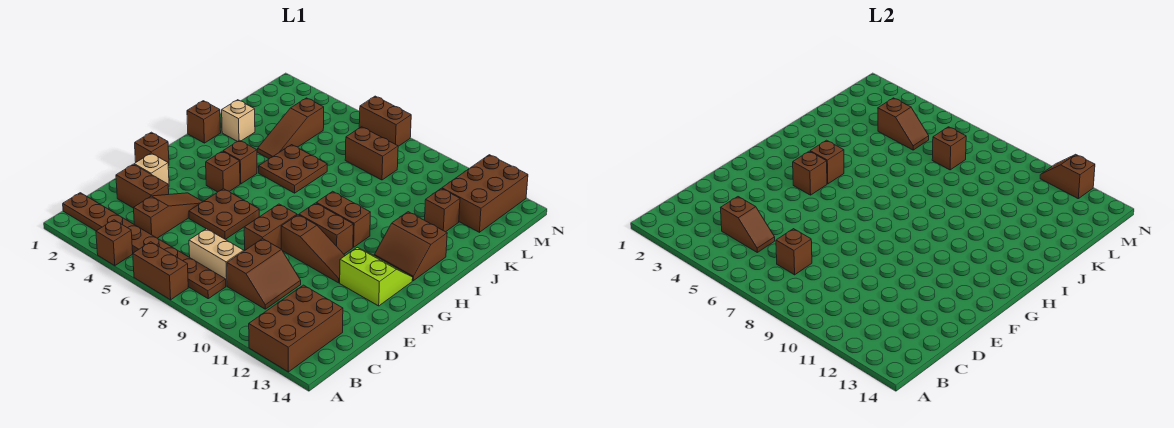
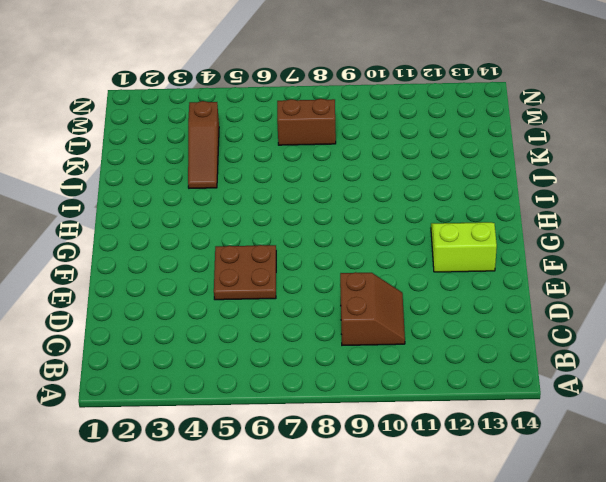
none -> brown 1x1 brick [96,220,133,266]
none -> brown 1x2 brick [133,242,188,300]
none -> brown 2x3 brick [249,285,343,372]
none -> brown 1x8 plate [63,193,226,299]

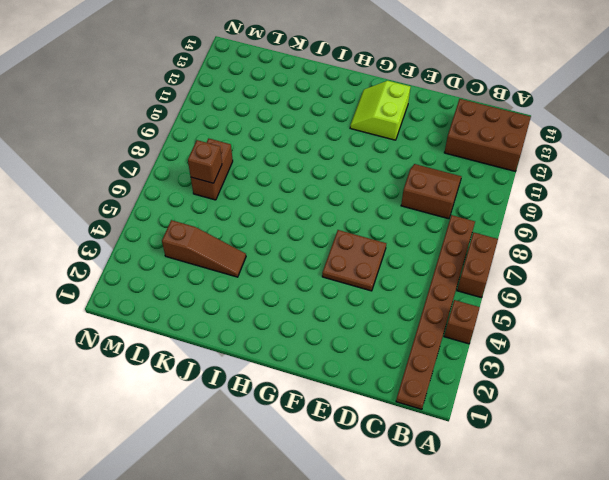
none -> brown 1x3 slope [134,193,203,238]
none -> tan 1x2 brick [189,229,244,286]
none -> brown 1x2 brick [116,164,169,208]
none -> tan 1x1 brick [134,153,169,187]

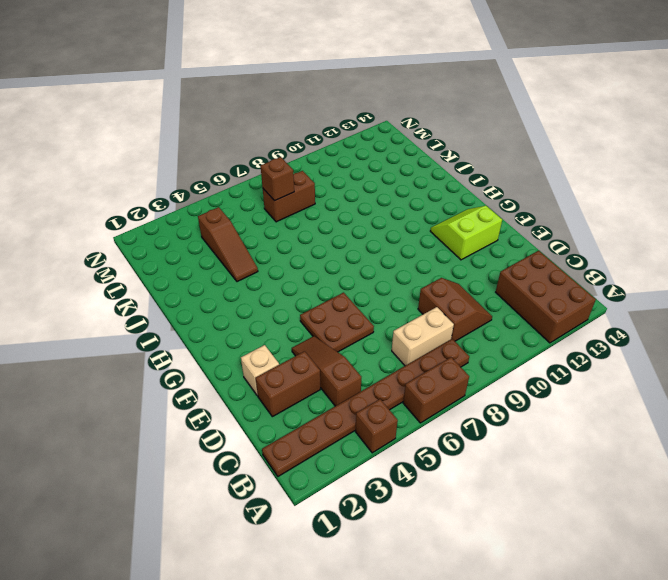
none -> brown 1x2 brick [244,204,297,250]
none -> brown 1x1 brick [135,132,169,166]
none -> brown 1x3 slope [281,215,345,283]
none -> brown 1x1 brick [206,151,240,192]

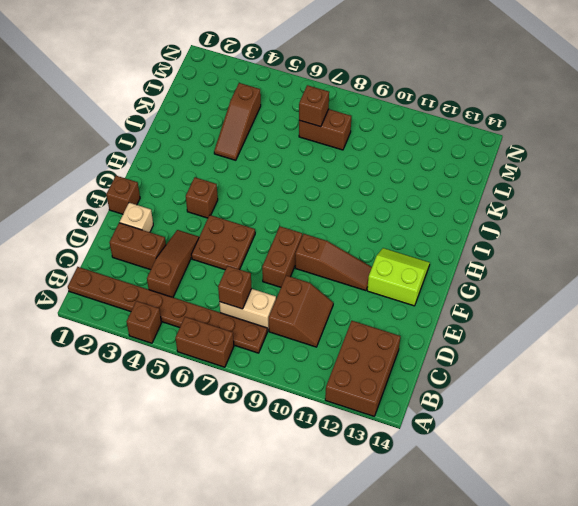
none -> brown 1x2 brick [299,203,353,254]
none -> brown 1x1 brick [223,140,257,184]
none -> brown 1x2 brick [317,191,370,247]
none -> brown 2x2 slope [374,212,447,281]

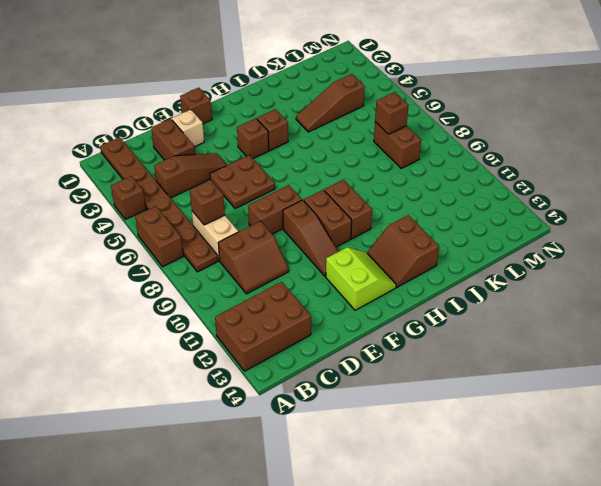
none -> brown 1x1 brick [187,101,221,143]
none -> brown 2x2 plate [259,145,327,193]
none -> tan 1x1 brick [222,100,255,142]
none -> brown 1x1 brick [425,189,460,232]

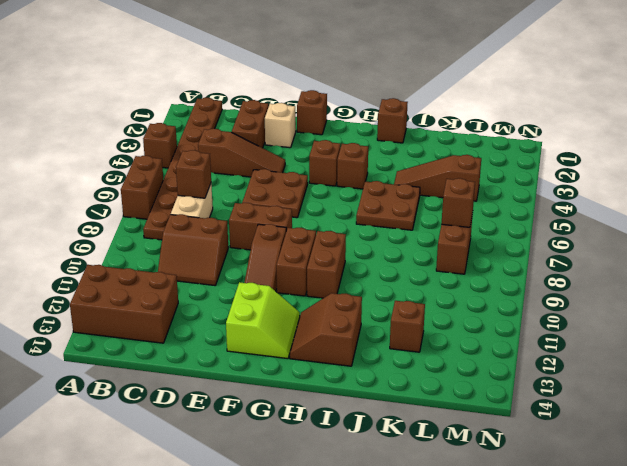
none -> tan 1x1 brick [222,100,255,142]
none -> brown 2x3 brick [442,155,528,232]
none -> brown 1x2 brick [359,96,411,146]
none -> brown 1x2 slope [721,197,775,252]

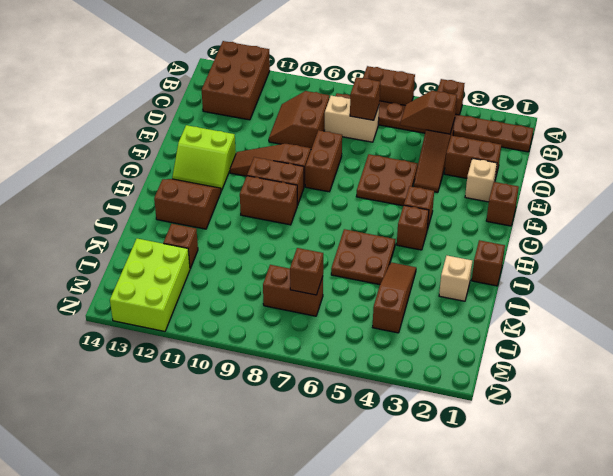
lime 2x3 brick [110,239,190,331] -> brown 2x3 brick [442,155,528,232]
none -> brown 1x2 brick [359,96,411,146]
none -> brown 1x1 brick [793,151,827,195]
none -> brown 1x1 brick [810,140,844,184]
none -> brown 1x2 slope [878,98,929,150]

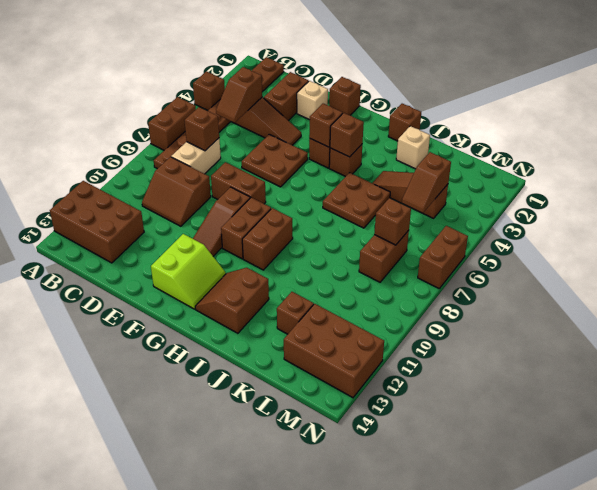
none -> brown 1x2 slope [1040,154,1095,199]

